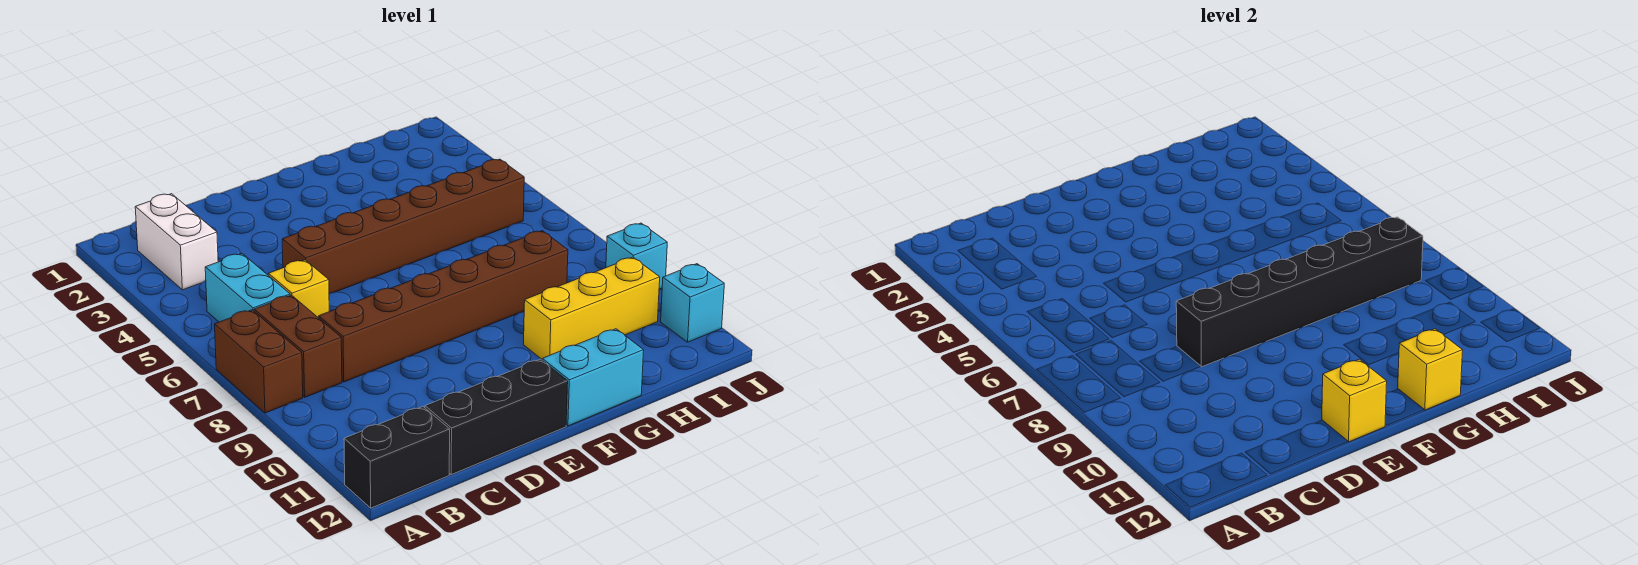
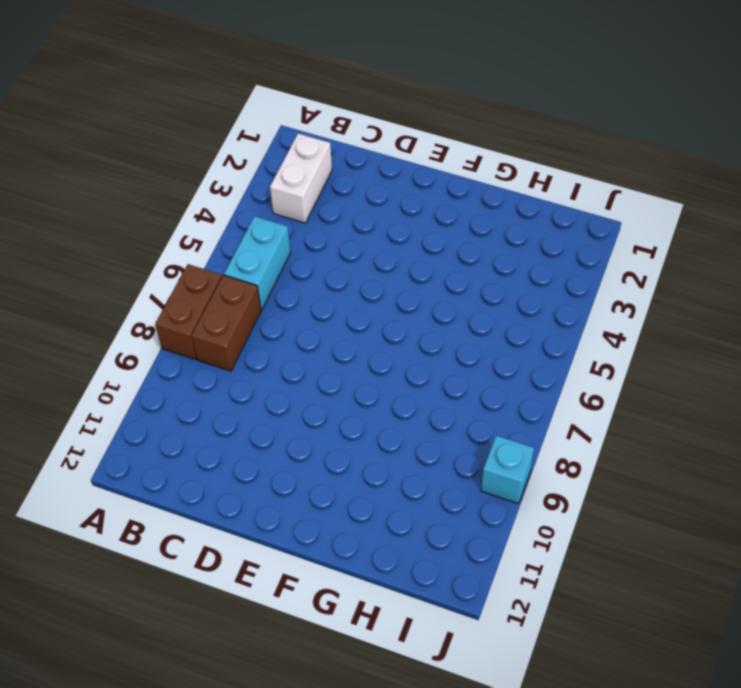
none -> black 1x2 brick [344,407,450,508]
none -> yellow 1x1 brick [268,260,329,318]
none -> brown 1x6 brick [319,231,568,382]

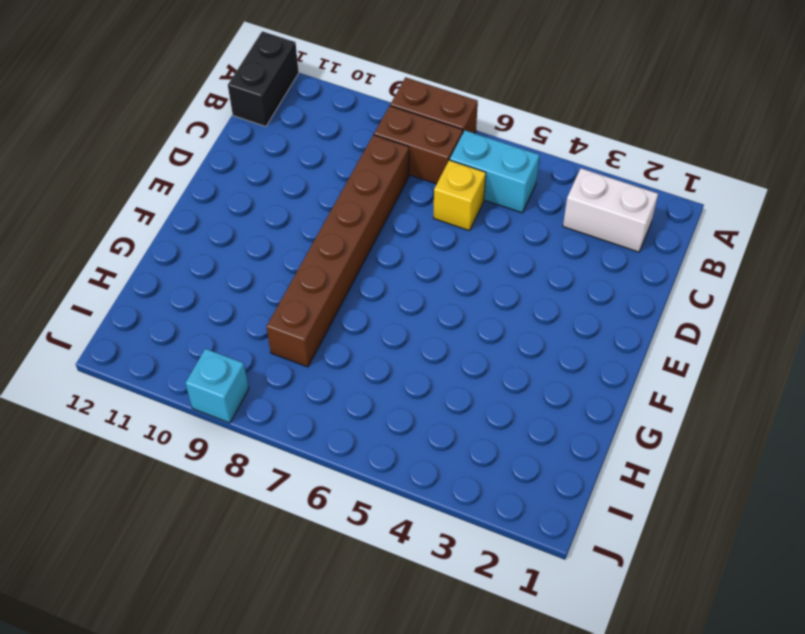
none -> black 1x3 brick [425,359,568,474]
none -> brown 1x6 brick [282,159,524,294]
none -> cyan 1x2 brick [542,329,644,426]

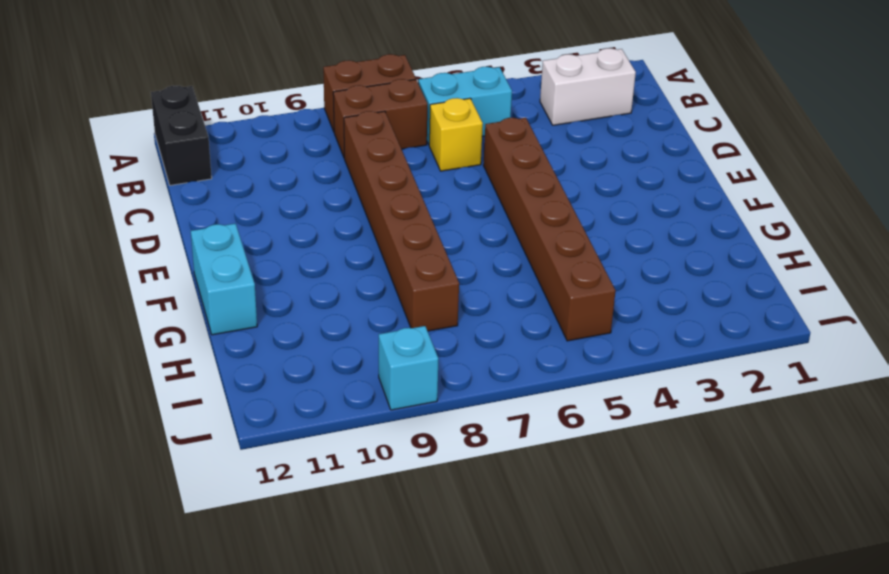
none -> black 1x3 brick [425,359,568,474]
none -> yellow 1x3 brick [524,257,660,359]
none -> cyan 1x1 brick [661,264,724,342]

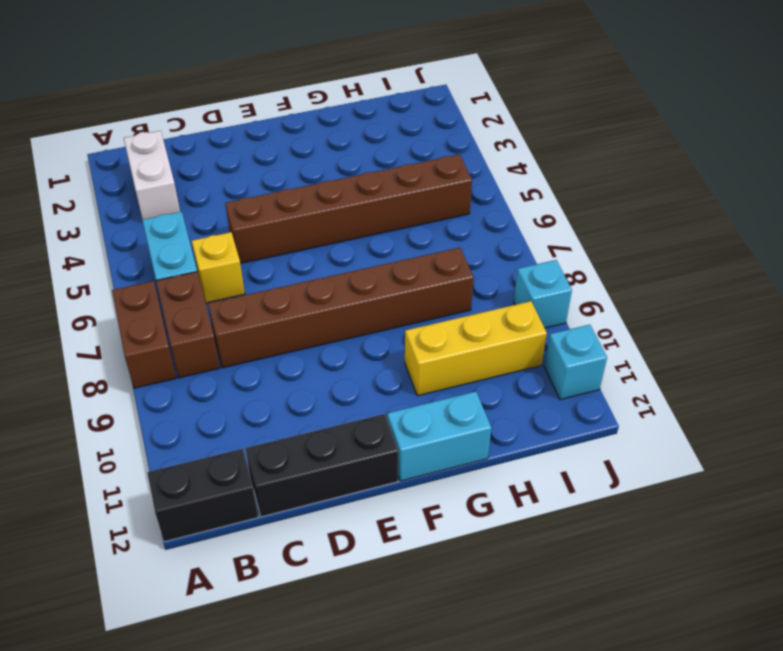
none -> black 1x6 brick [1176,217,1423,367]
none -> yellow 1x1 brick [1322,359,1387,442]
none -> yellow 1x1 brick [1398,329,1463,410]

